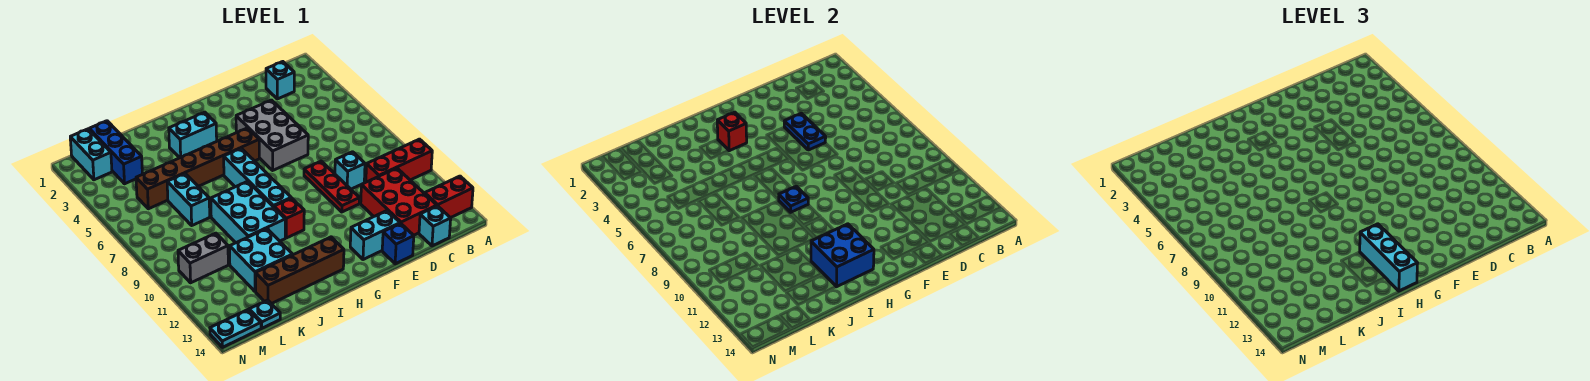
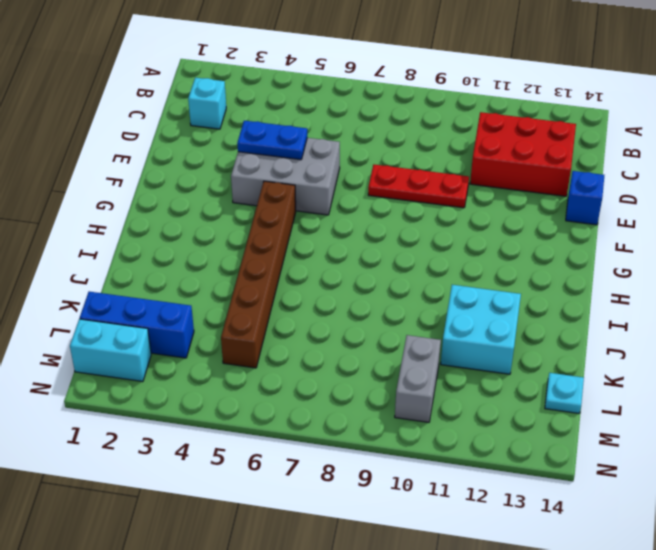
none -> red 1x3 brick [366,139,432,182]
none -> red 1x2 brick [425,176,473,218]
none -> cyan 1x1 brick [419,206,451,246]

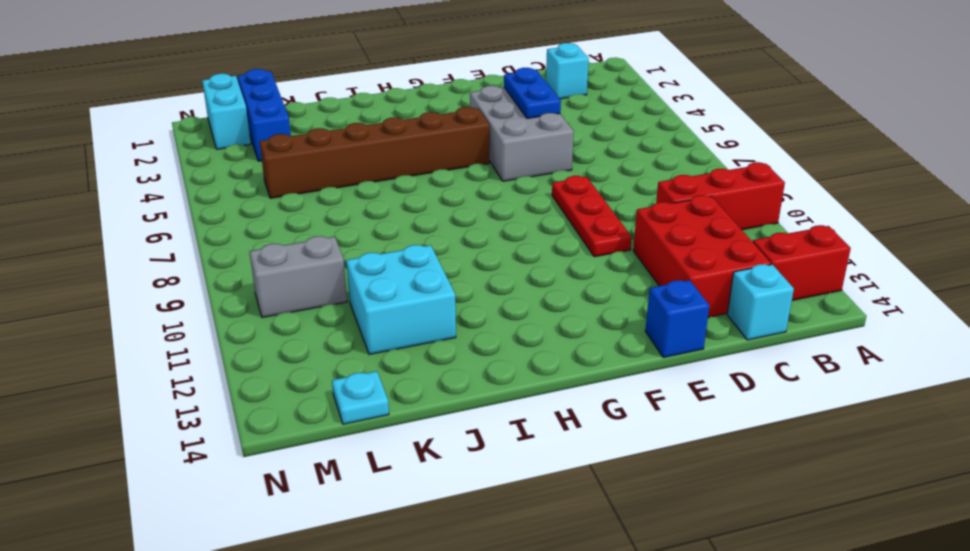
none -> cyan 1x1 brick [335,152,365,189]
none -> cyan 1x2 brick [350,211,400,260]
none -> cyan 1x2 brick [169,112,217,158]

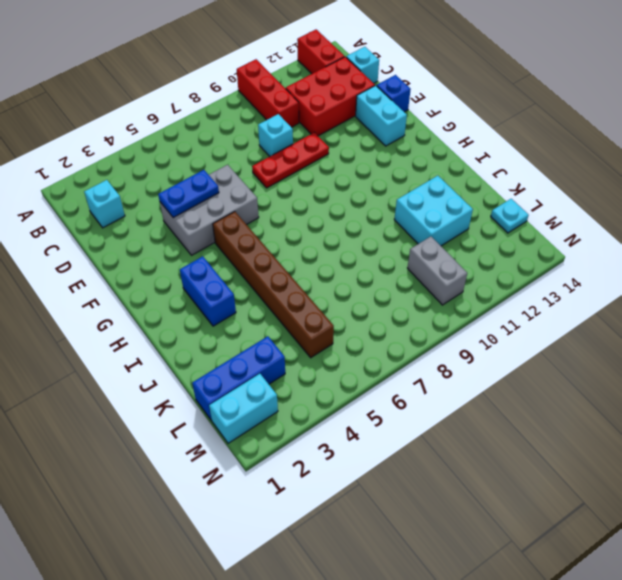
blue 1x2 brick [180,256,236,326] -> cyan 1x2 brick [169,112,217,158]
none -> cyan 1x4 brick [224,148,291,207]
none -> red 1x1 brick [274,198,304,238]
none -> brown 1x4 brick [256,237,344,304]

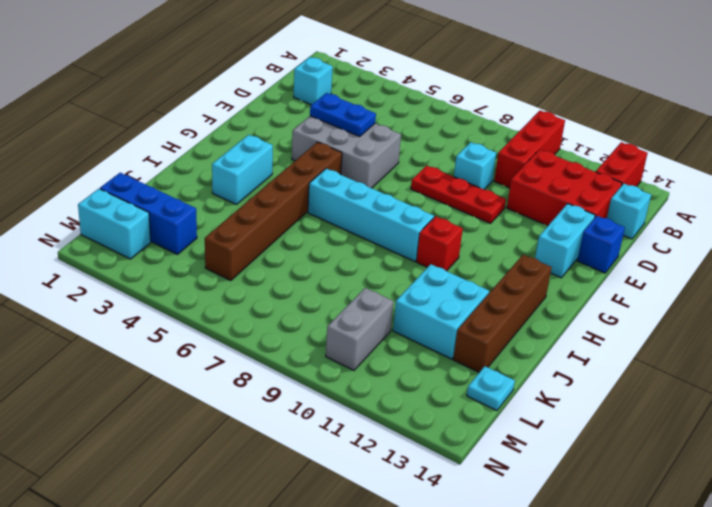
none -> cyan 2x3 brick [211,181,285,243]
none -> cyan 1x2 brick [167,174,210,225]
none -> cyan 1x2 plate [210,310,261,347]

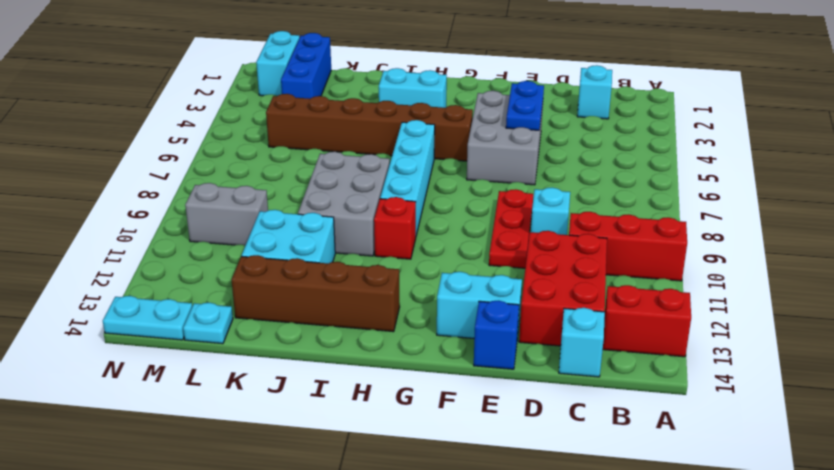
grey 2x3 brick [298,152,390,256] -> cyan 2x3 brick [211,181,285,243]
none -> cyan 1x2 brick [167,174,210,225]
none -> red 1x1 brick [717,112,747,151]
none -> blue 1x1 plate [779,186,808,212]

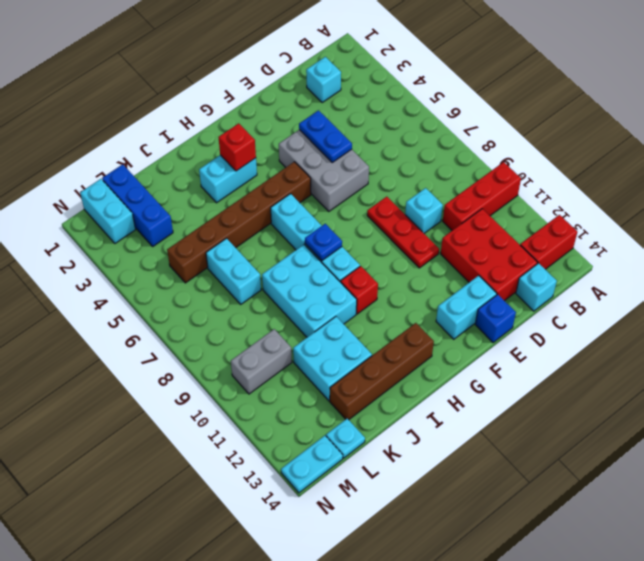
none -> blue 2x2 brick [811,224,874,287]
none -> cyan 1x3 brick [1360,224,1418,291]

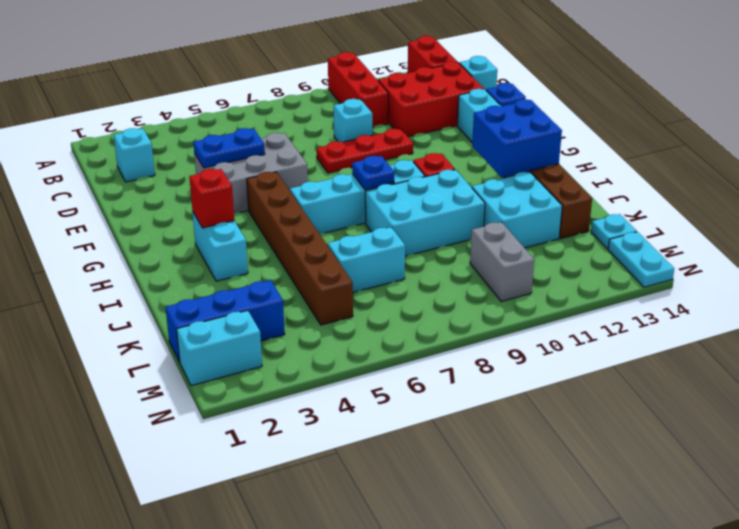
none -> cyan 1x3 brick [1360,224,1418,291]

